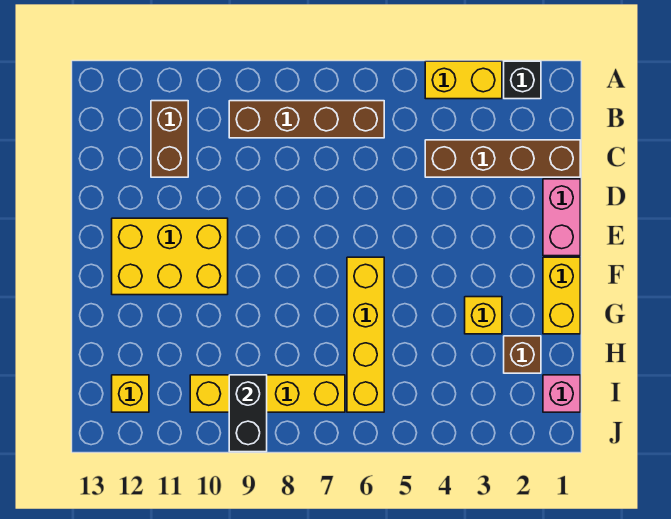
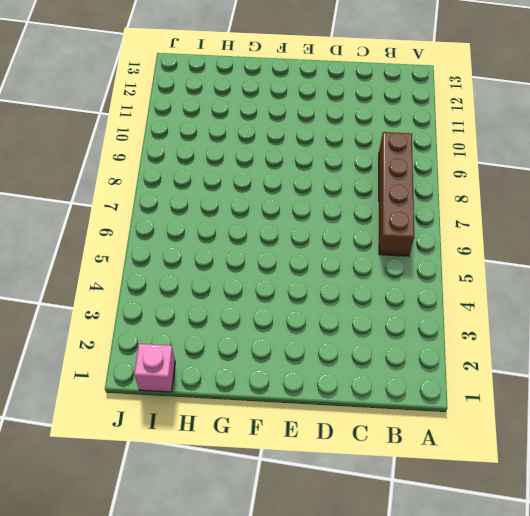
none -> black 1x1 brick [504,61,541,99]
none -> yellow 1x2 brick [425,61,502,99]
none -> brown 1x2 brick [151,101,188,177]

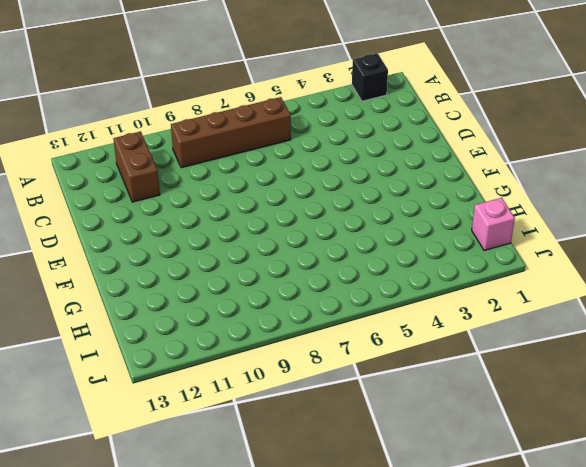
none -> yellow 1x2 brick [425,61,502,99]
none -> brown 1x4 brick [425,140,580,177]
none -> pink 1x2 brick [543,179,580,256]

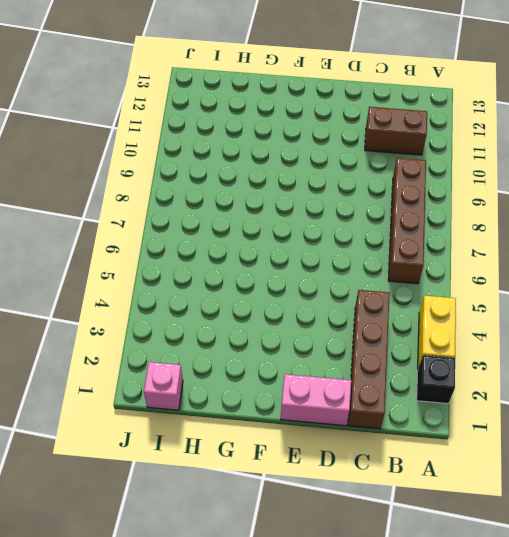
none -> yellow 2x3 brick [112,218,228,295]
none -> yellow 1x2 brick [543,257,580,334]
none -> yellow 1x4 brick [347,257,384,412]

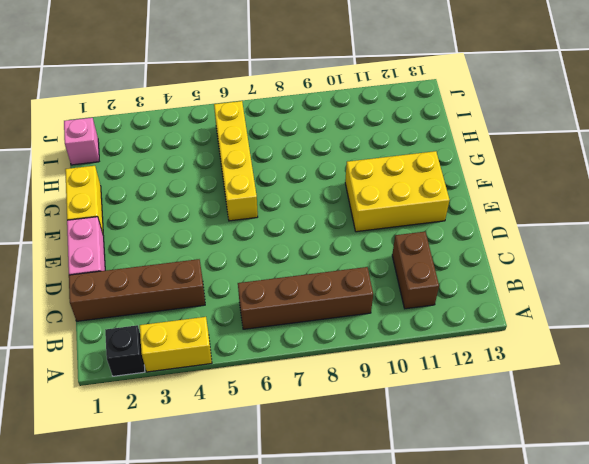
none -> yellow 1x1 brick [465,297,502,334]
none -> brown 1x1 brick [504,336,541,373]
none -> yellow 1x4 brick [190,375,345,412]

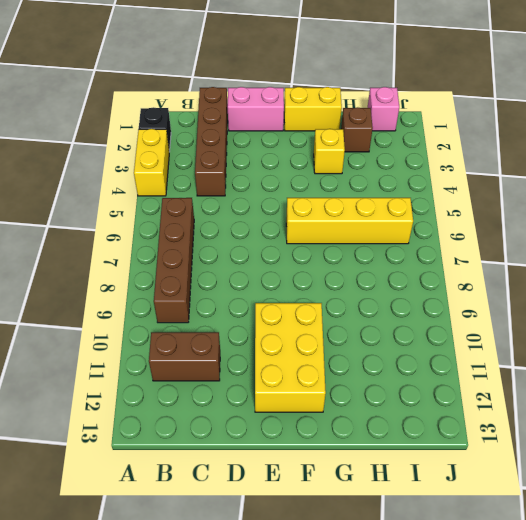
none -> yellow 1x4 brick [190,375,345,412]
none -> yellow 1x1 brick [112,375,149,412]
none -> black 1x2 brick [229,375,267,452]

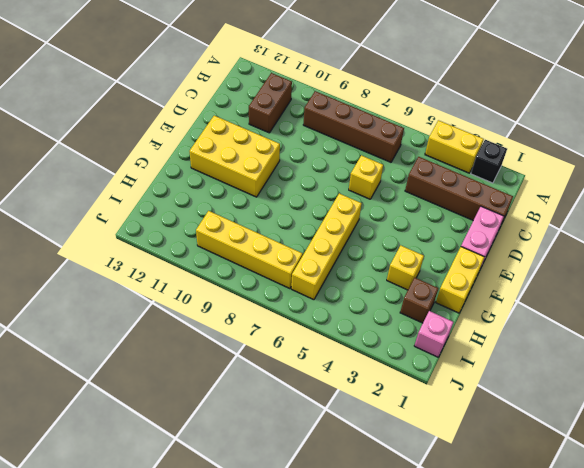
yellow 1x1 brick [349,155,383,199] -> yellow 1x1 brick moved to [112,375,149,412]
none -> black 1x2 brick [229,375,267,452]

